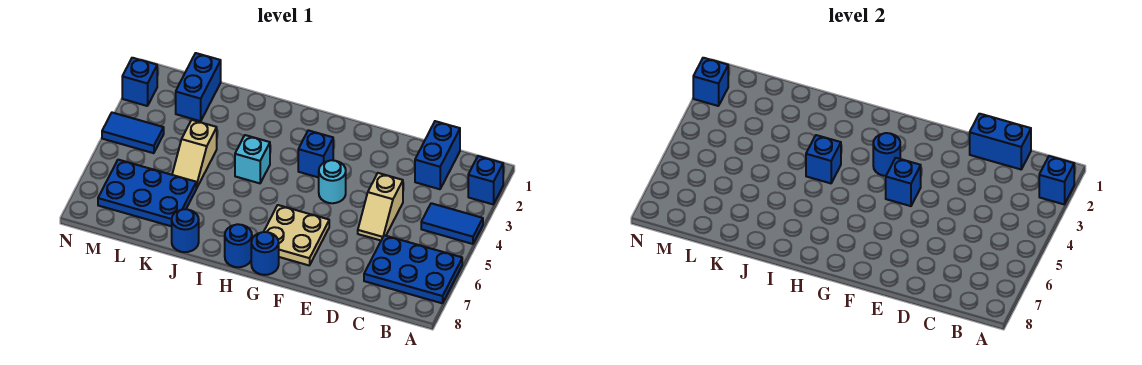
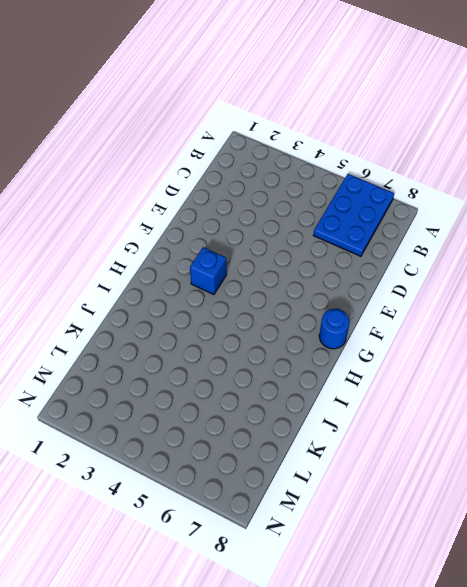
none -> blue 1x1 brick [468,156,503,204]
none -> blue 1x2 tile [421,203,483,244]
none -> blue 1x2 brick [415,121,460,189]

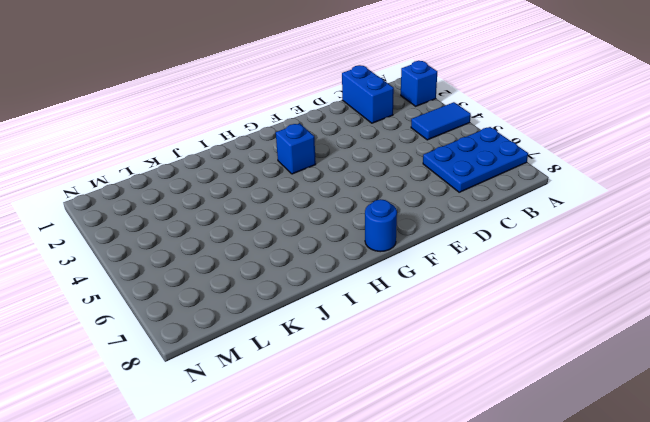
none -> tan 1x2 slope [358,173,403,240]
none -> cyan 1x1 round brick [319,160,346,203]
none -> tan 2x2 plate [264,205,329,265]

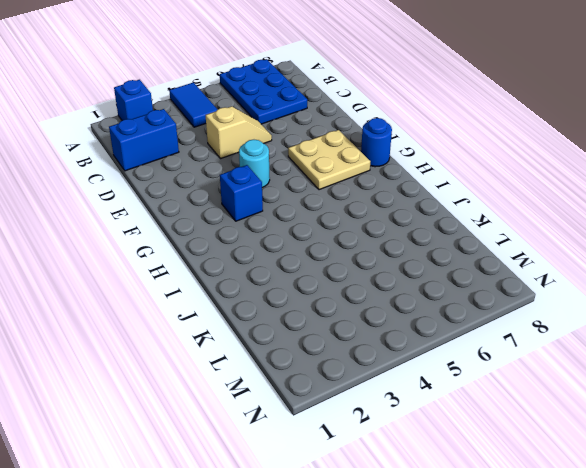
none -> blue 1x1 round brick [225,224,252,267]
none -> cyan 1x1 brick [235,135,270,183]
none -> blue 1x1 round brick [172,209,199,252]

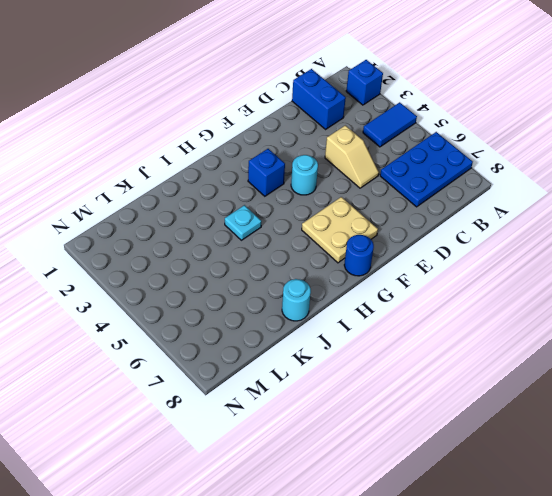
cyan 1x1 plate [225,205,261,240] -> cyan 1x1 brick [235,135,270,183]
cyan 1x1 round brick [282,279,311,321] -> blue 1x1 round brick [172,209,199,252]
none -> blue 1x1 round brick [225,224,252,267]
none -> tan 1x2 slope [172,120,217,188]
none -> blue 2x3 plate [98,160,196,226]

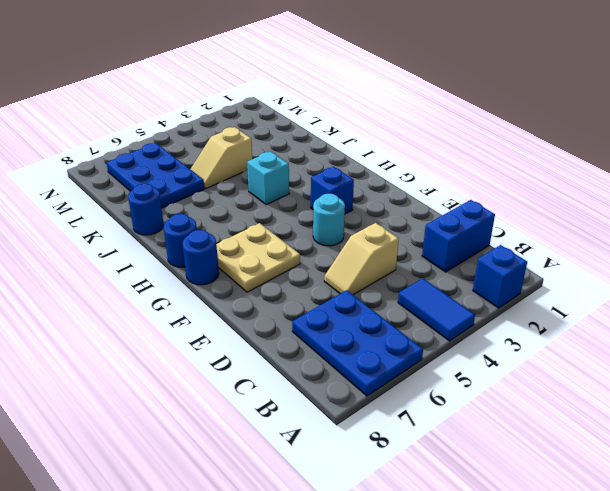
none -> blue 1x2 brick [176,53,221,121]
none -> blue 1x2 tile [102,113,164,153]
none -> blue 1x1 brick [122,58,157,106]

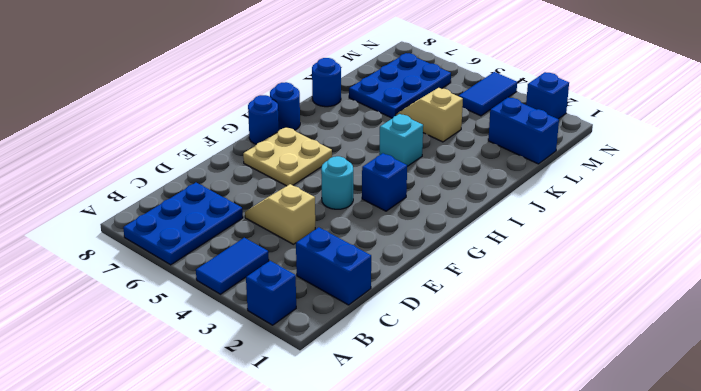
none -> blue 1x1 brick [1039,156,1074,204]
none -> blue 1x2 brick [970,114,1031,169]
none -> blue 1x1 brick [886,158,921,206]

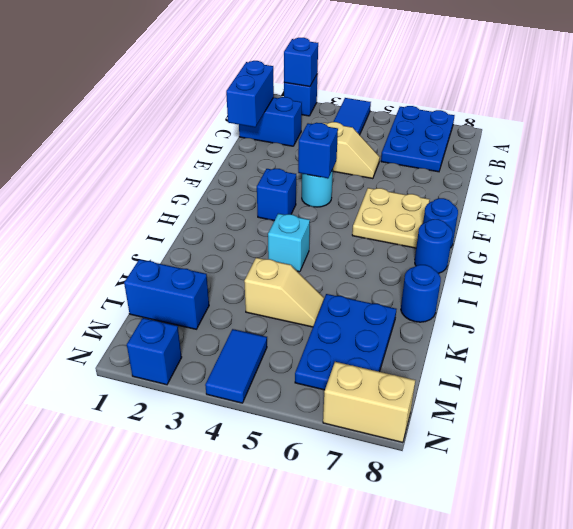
tan 1x2 brick [323,362,415,443] -> none
none -> blue 1x1 round brick [873,133,900,176]
none -> blue 1x1 brick [806,135,841,183]
none -> blue 1x1 brick [693,58,728,106]

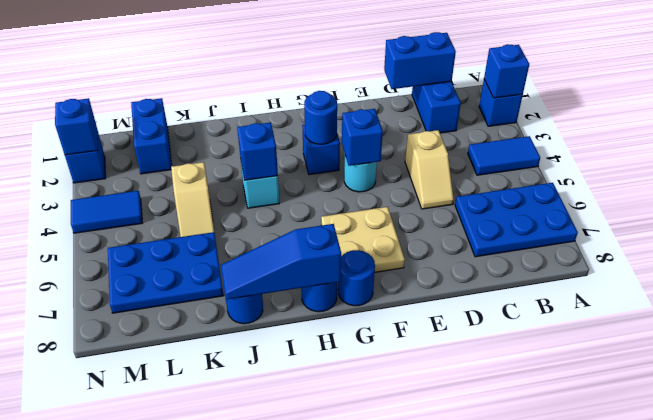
blue 1x3 slope [221,224,341,300] -> none

